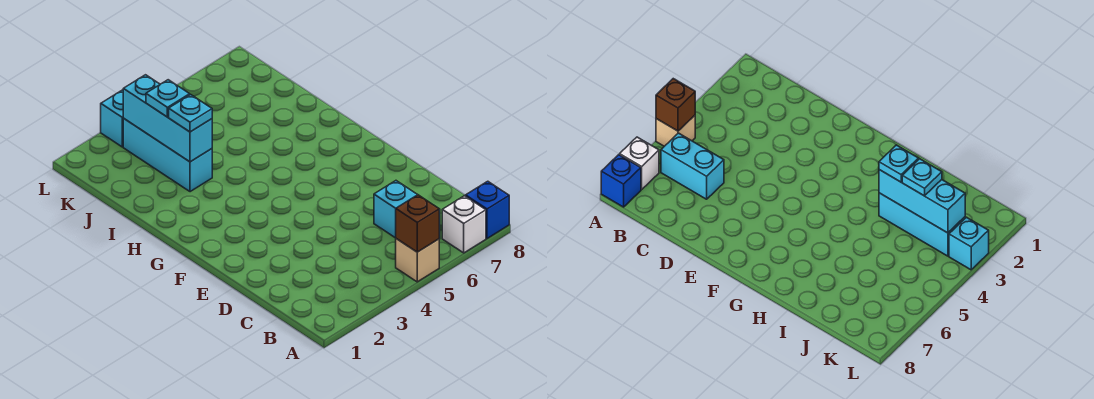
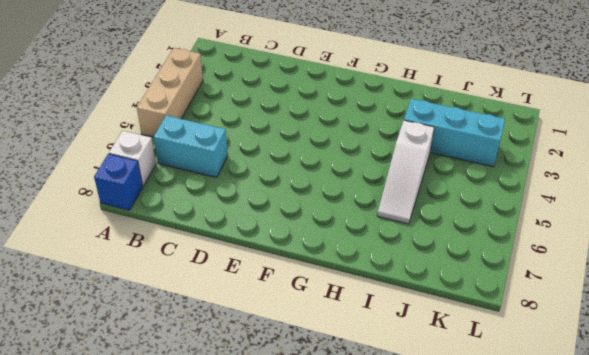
tan 1x3 brick [137,48,203,137] -> tan 1x1 brick [396,239,439,282]
white 1x3 slope [377,120,434,224] -> none
none -> cyan 1x1 brick [101,90,124,147]
none -> brown 1x1 brick [396,195,439,252]

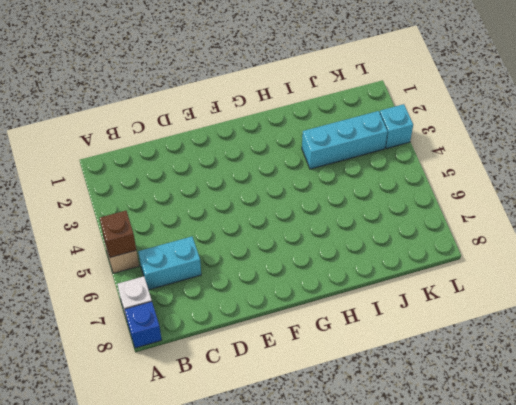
none -> cyan 1x3 brick [123,75,212,162]
none -> cyan 1x1 plate [169,95,212,132]

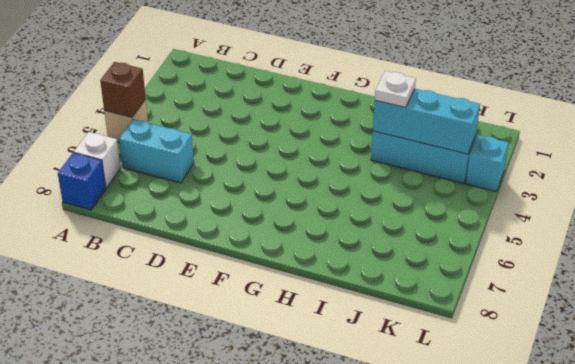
white 1x1 plate [375,71,416,107] -> cyan 1x1 plate [169,95,212,132]
none -> cyan 1x1 plate [146,80,190,117]

